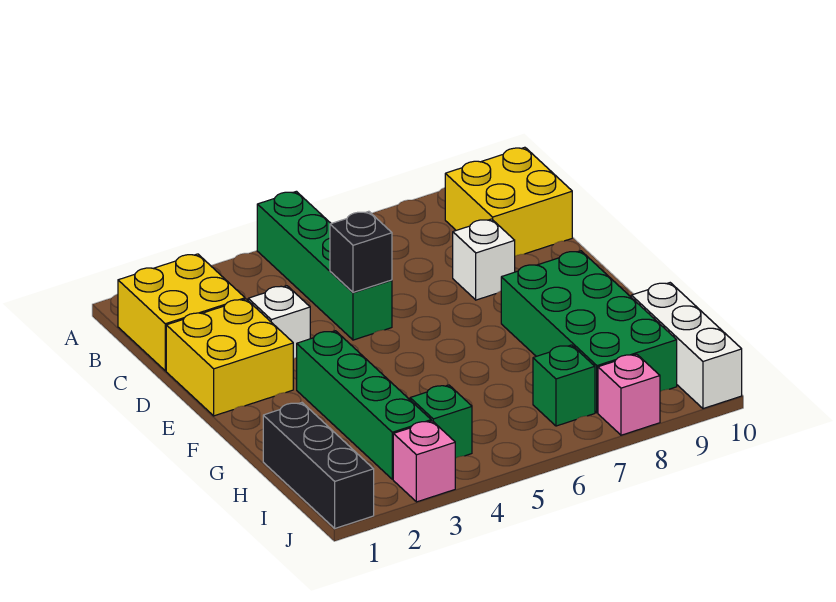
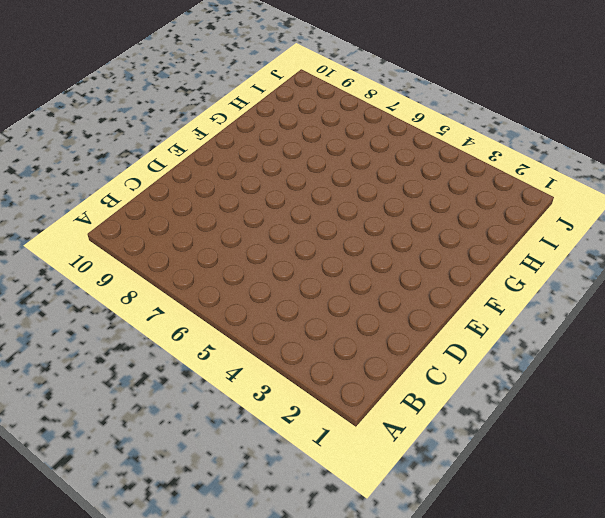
none -> green 1x4 brick [257,191,392,340]
none -> yellow 2x2 brick [118,254,245,371]
none -> yellow 2x2 brick [445,147,572,256]

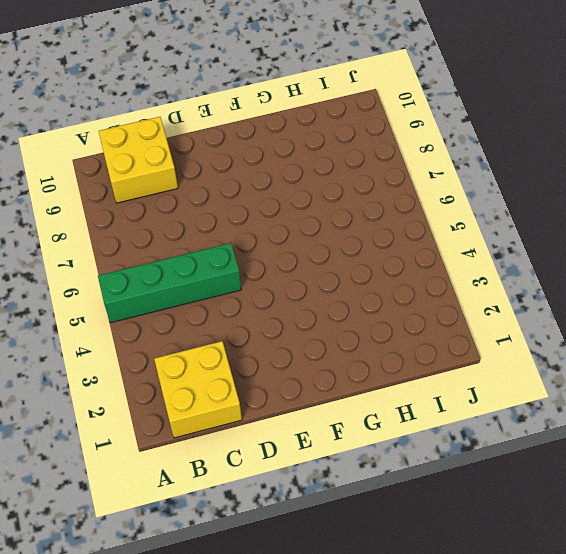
none -> yellow 2x2 brick [166,299,293,416]
none -> white 1x1 brick [248,286,310,359]
none -> white 1x1 brick [453,219,515,300]

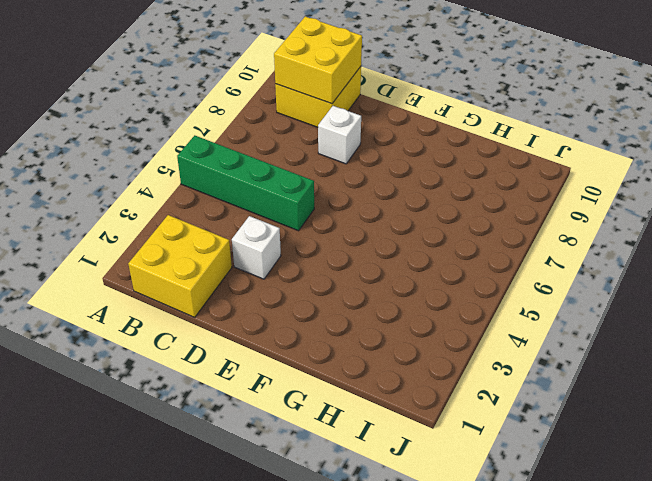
yellow 2x2 brick [274,17,362,104] -> yellow 2x2 brick moved to [166,299,293,416]
none -> green 1x4 brick [297,331,431,479]
none -> green 2x4 brick [501,251,677,413]
none -> black 1x3 brick [263,403,374,528]

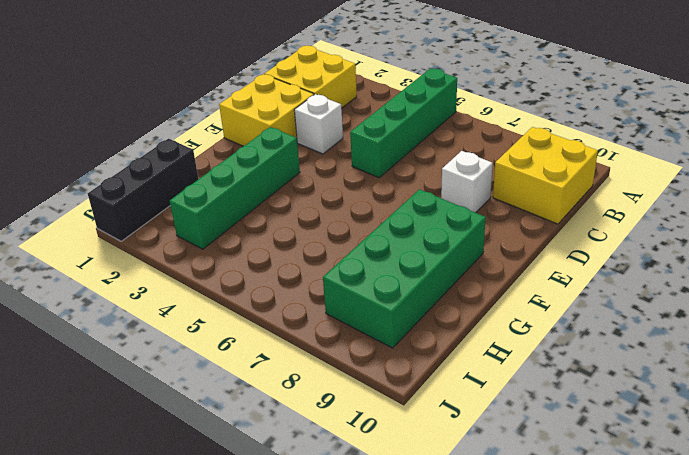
none -> white 1x3 brick [631,283,742,409]
none -> green 1x1 brick [410,385,472,458]
none -> green 1x1 brick [533,345,595,426]

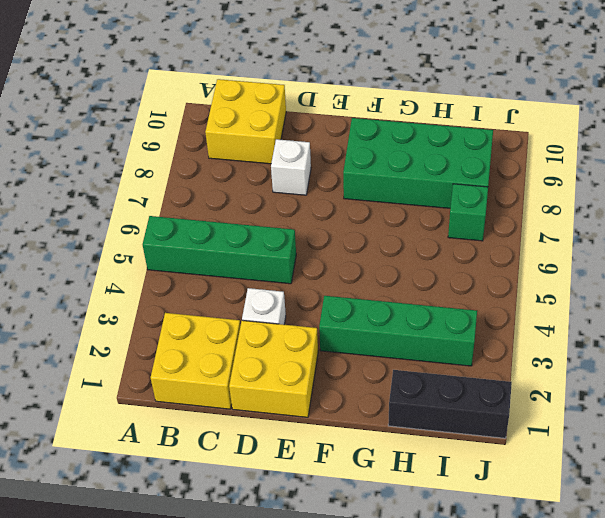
none -> white 1x3 brick [631,283,742,409]
none -> green 1x1 brick [410,385,472,458]
none -> pink 1x1 brick [393,421,455,502]

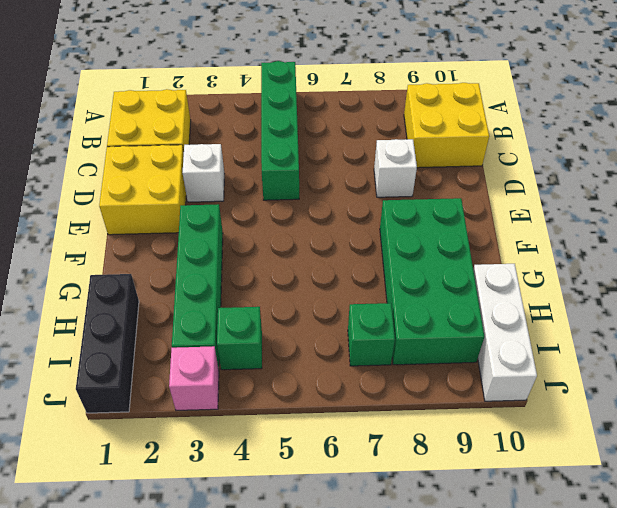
none -> pink 1x1 brick [598,354,660,435]
none -> black 1x1 brick [330,211,392,292]

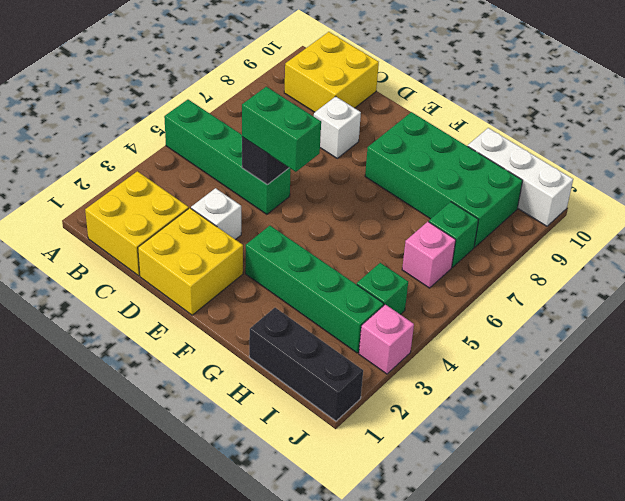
green 1x2 brick [242,87,321,172] -> none
pink 1x1 brick [402,222,456,288] -> pink 1x1 brick moved to [598,354,660,435]

